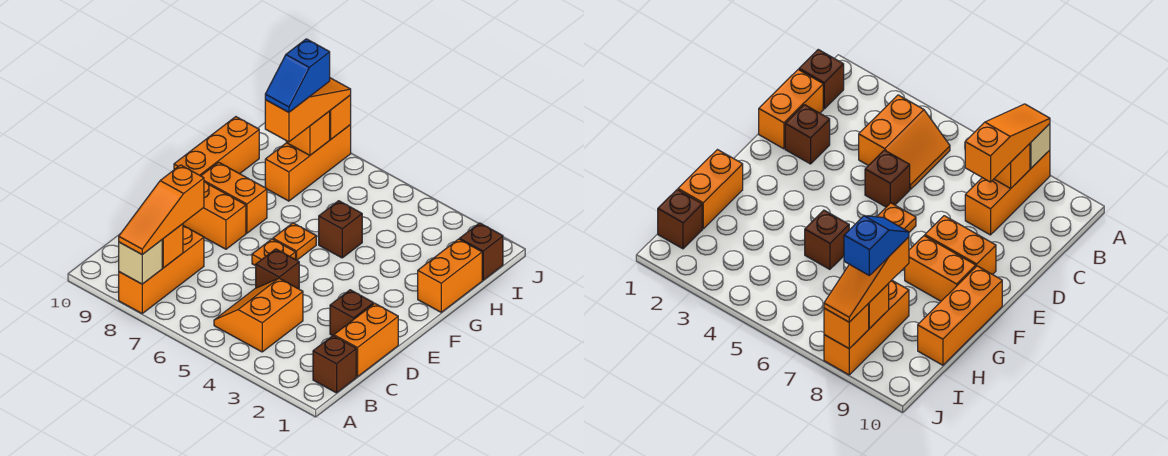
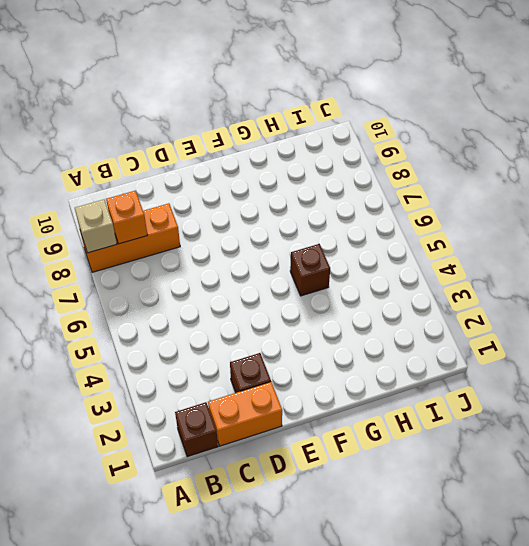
none -> orange 2x2 slope [214,279,303,352]
none -> brown 1x1 brick [256,249,299,289]
none -> orange 1x1 plate [252,239,296,266]

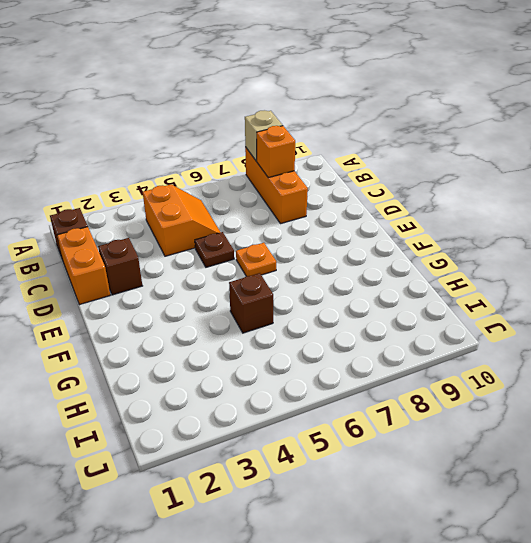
brown 1x1 plate [195,232,234,267] -> brown 1x1 brick [256,249,299,289]
none -> orange 1x2 brick [183,182,246,249]
none -> orange 1x1 plate [273,223,316,260]
none -> orange 1x2 brick [201,162,267,233]

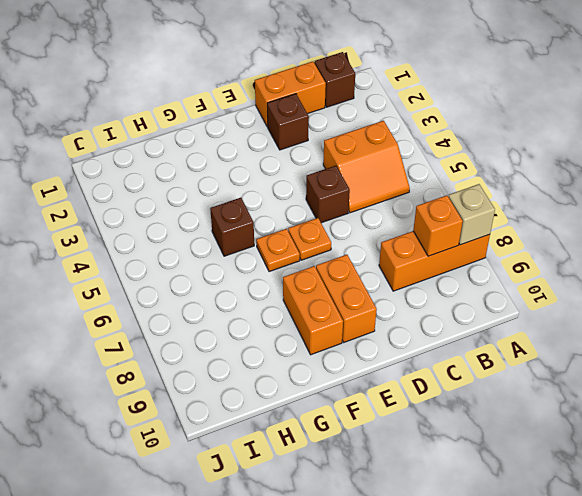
none -> orange 1x3 brick [174,117,259,176]
none -> orange 1x2 brick [418,239,482,312]
none -> orange 1x3 brick [265,125,351,201]

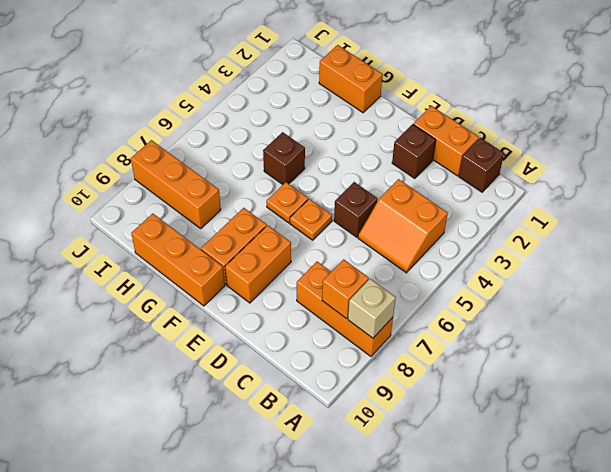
none -> brown 1x1 brick [460,223,503,280]
none -> orange 1x1 brick [286,111,330,155]
none -> orange 1x1 brick [330,95,351,139]

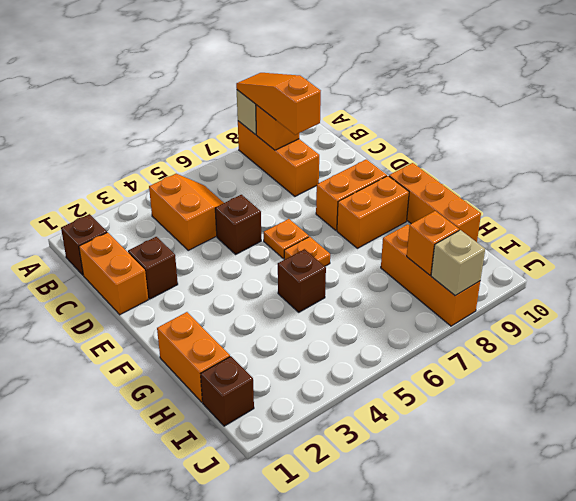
tan 1x1 brick [431,230,485,296] -> orange 1x1 brick [330,95,351,139]
none -> orange 1x3 slope [265,78,351,142]
none -> blue 1x2 slope [265,39,330,112]

